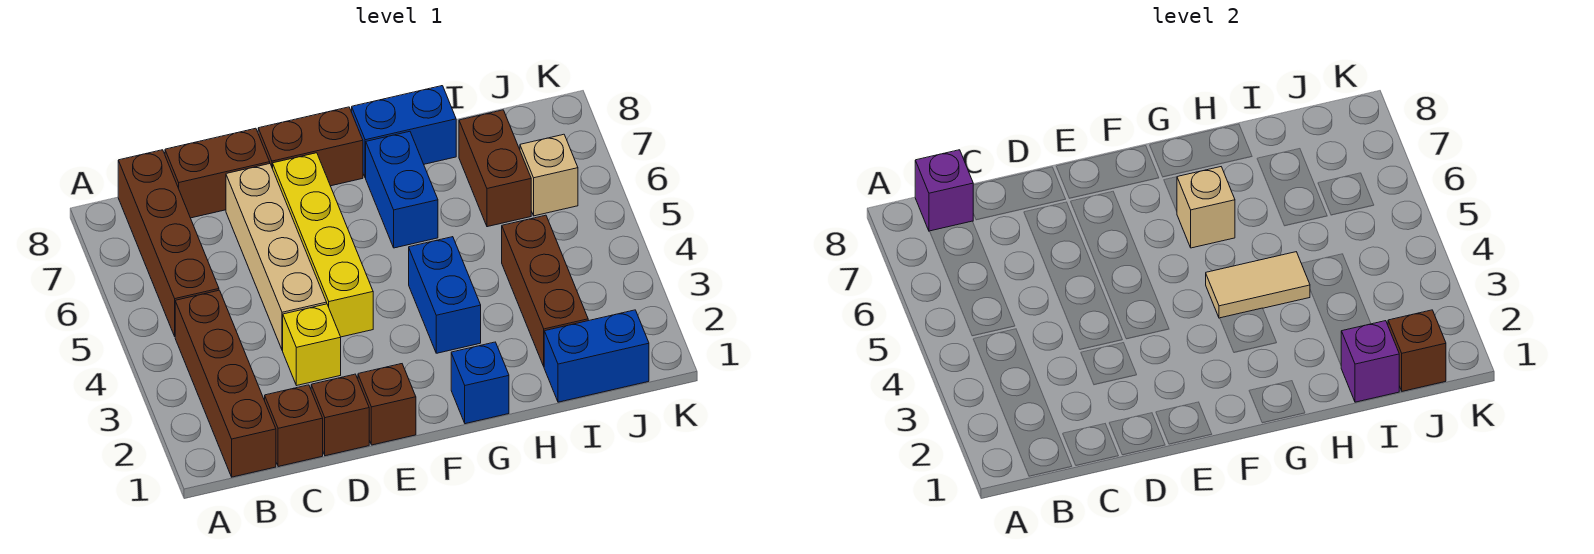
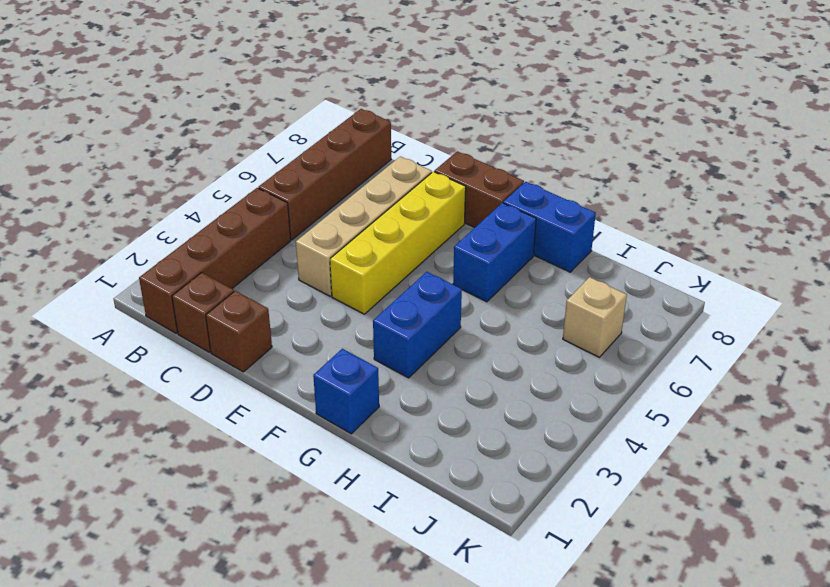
none -> brown 1x2 brick [165,128,270,218]
none -> yellow 1x1 brick [283,304,341,386]
none -> brown 1x1 brick [358,364,416,445]

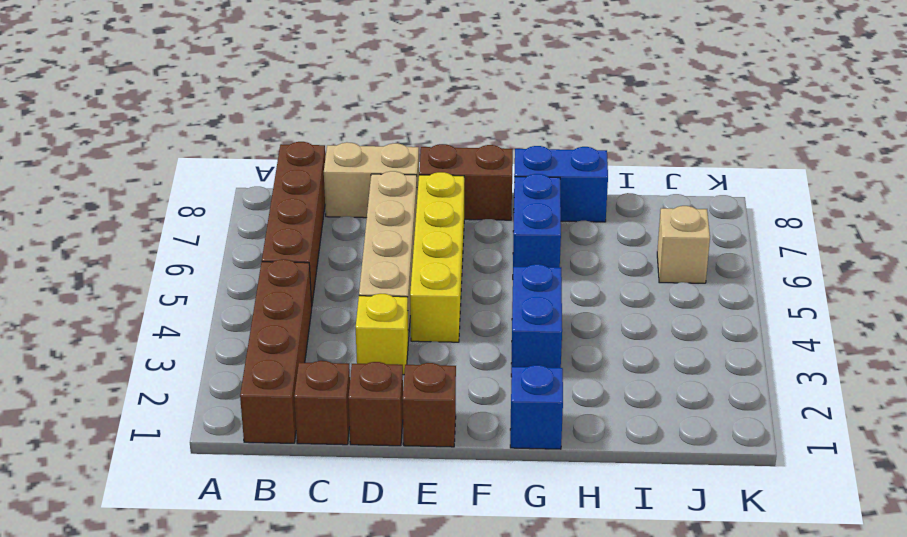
tan 1x2 brick [324,142,419,218] -> brown 1x2 brick [165,128,270,218]
none -> blue 1x2 brick [544,310,649,402]
none -> brown 1x3 brick [502,215,588,366]
none -> brown 1x2 brick [459,110,531,227]

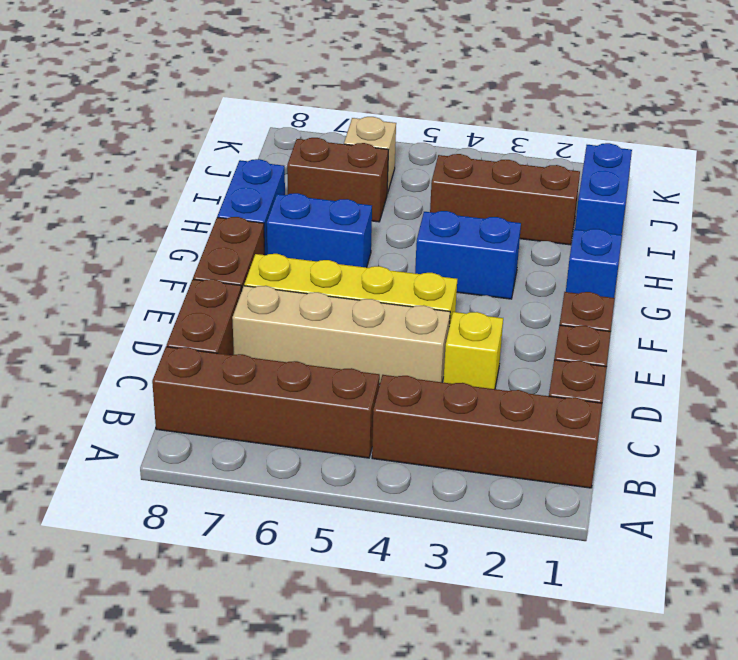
none -> purple 1x1 brick [915,150,973,231]
none -> tan 1x2 tile [1206,252,1310,318]
none -> tan 1x1 brick [1177,167,1235,248]

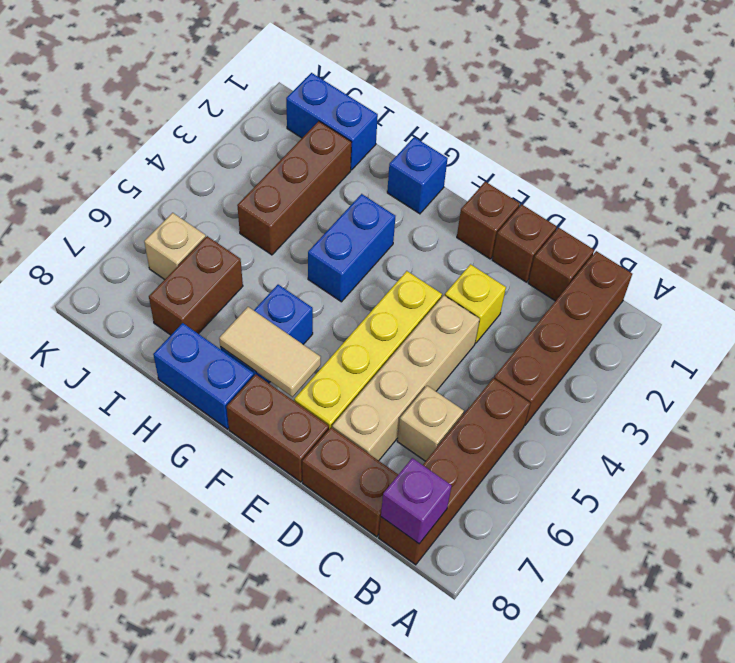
tan 1x1 brick [397,386,464,461] -> tan 1x1 brick moved to [1177,167,1235,248]
tan 1x2 tile [219,307,321,397] -> tan 1x2 tile moved to [1206,252,1310,318]
none -> purple 1x1 brick [1341,321,1399,402]
none -> brown 1x1 brick [1388,310,1446,391]

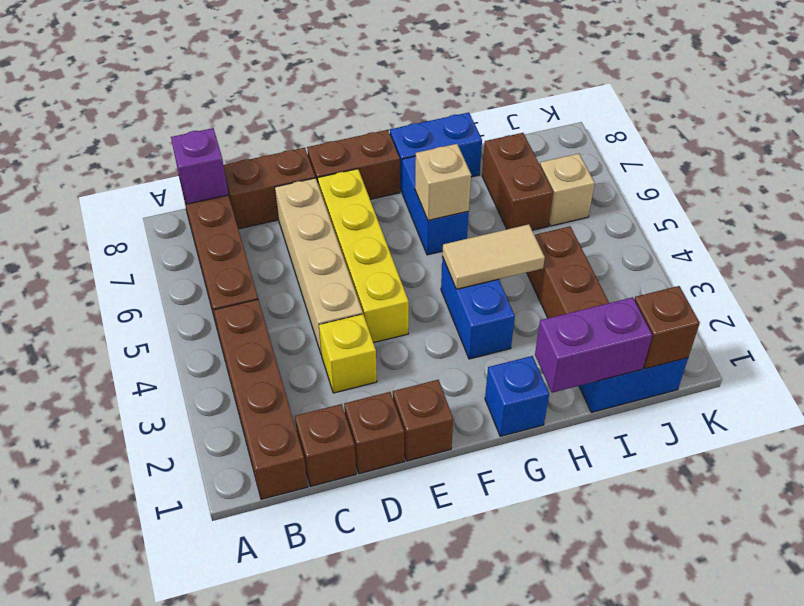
purple 1x2 brick [535,297,652,393] -> purple 1x1 brick [1341,321,1399,402]

